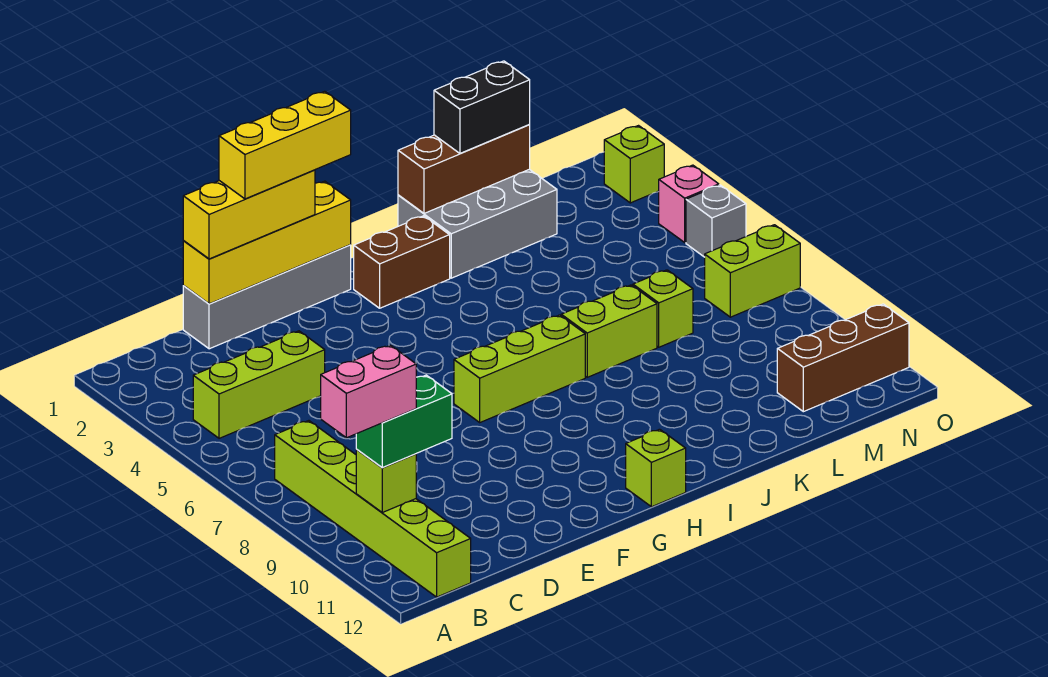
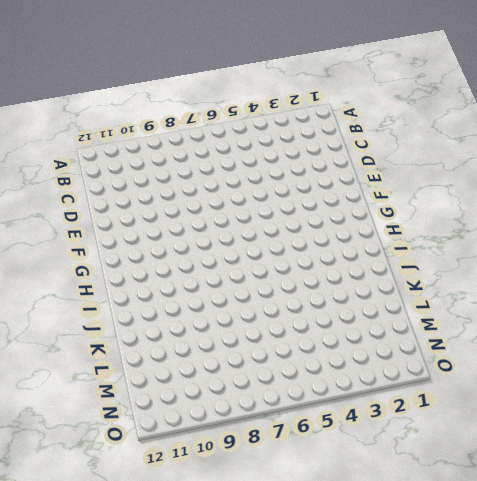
none -> lime 1x3 brick [193,331,325,438]
none -> lime 1x6 brick [275,421,471,597]
none -> grey 1x4 brick [183,245,351,349]

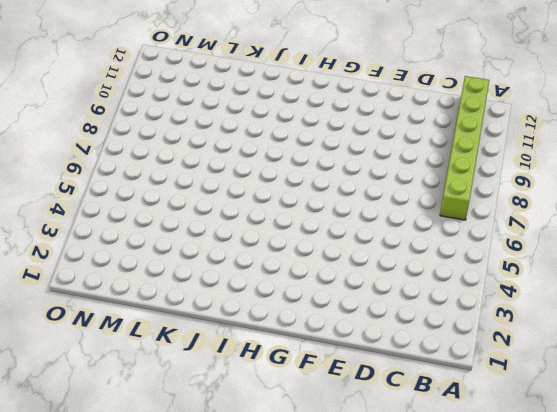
none -> lime 1x3 brick [193,331,325,438]
none -> grey 1x4 brick [183,245,351,349]
none -> lime 1x3 brick [454,315,585,422]

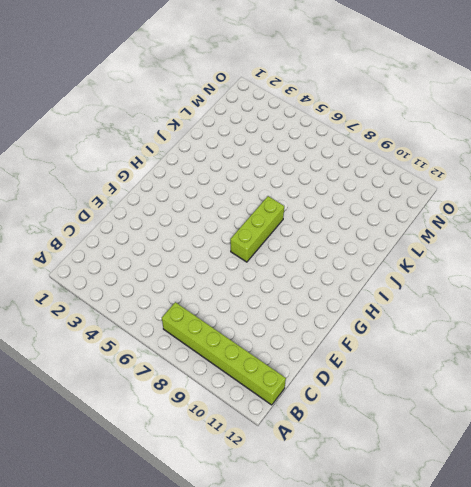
none -> lime 1x3 brick [193,331,325,438]
none -> grey 1x4 brick [183,245,351,349]
none -> brown 1x2 brick [354,216,450,308]

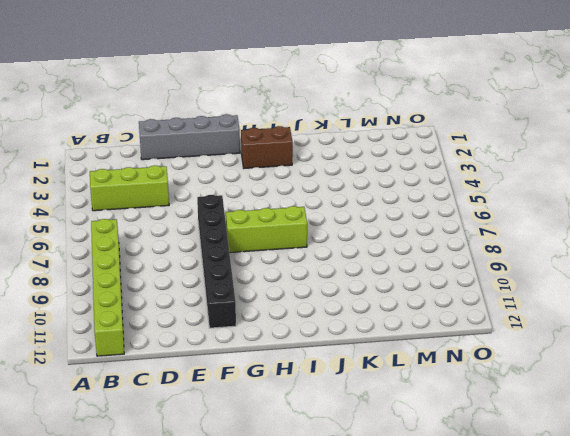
black 1x6 brick [197,195,236,328] -> none
none -> lime 1x1 brick [626,429,686,507]
none -> grey 2x3 brick [398,169,557,278]
none -> lime 1x2 brick [561,285,657,377]

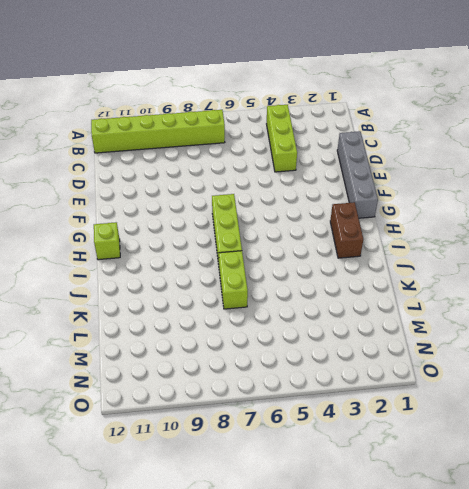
none -> grey 2x3 brick [398,169,557,278]
none -> lime 1x1 brick [633,270,693,347]
none -> brown 1x3 brick [777,304,909,412]

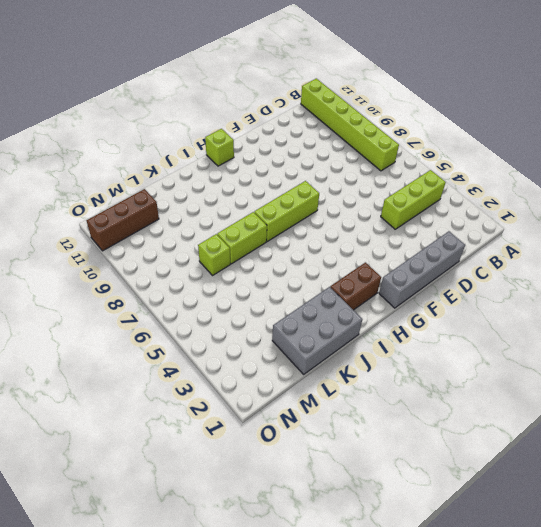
none -> lime 1x2 brick [705,225,800,317]
none -> lime 1x1 brick [604,126,664,203]
none -> pink 1x1 brick [658,165,719,242]

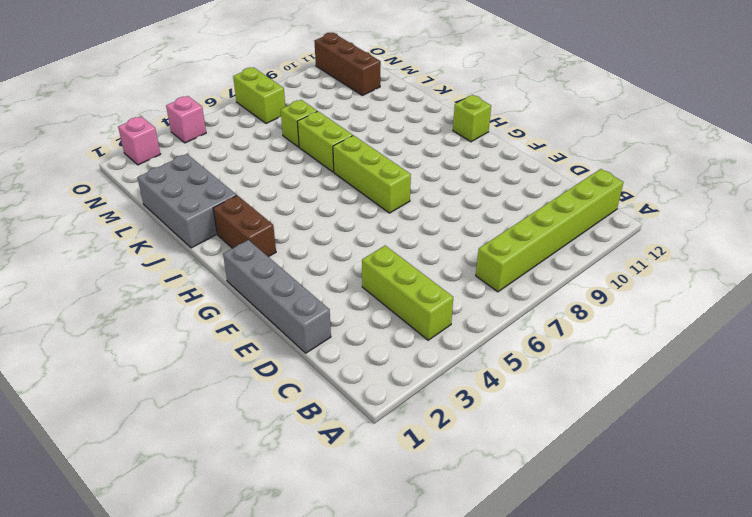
pink 1x1 brick [118,117,160,165] -> lime 1x1 brick [604,126,664,203]
none -> grey 1x1 brick [686,185,746,257]
none -> lime 1x1 brick [356,450,416,512]
none -> yellow 1x4 brick [183,181,351,304]

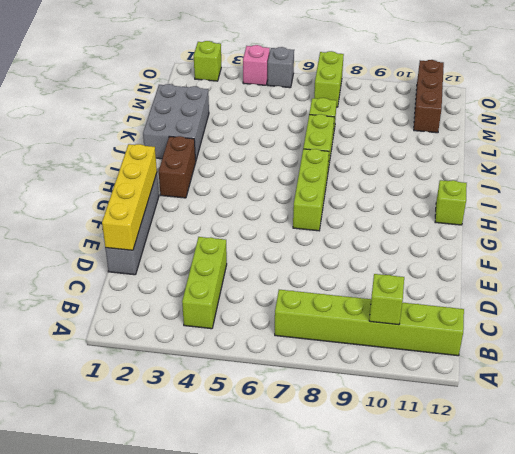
none -> brown 1x3 brick [398,125,530,213]
none -> green 1x2 brick [356,375,452,468]
none -> yellow 1x3 brick [183,170,315,259]

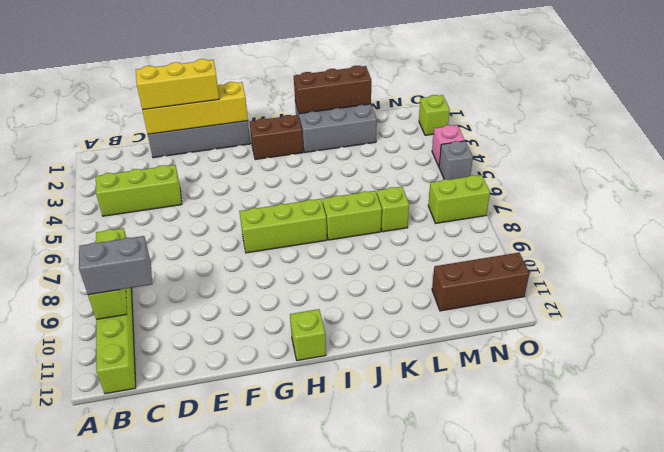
grey 1x2 brick [79,236,152,295] -> green 1x2 brick [356,375,452,468]
none -> black 1x2 brick [434,61,530,154]
none -> pink 1x2 brick [321,345,416,438]
none -> yellow 1x3 brick [219,91,351,199]

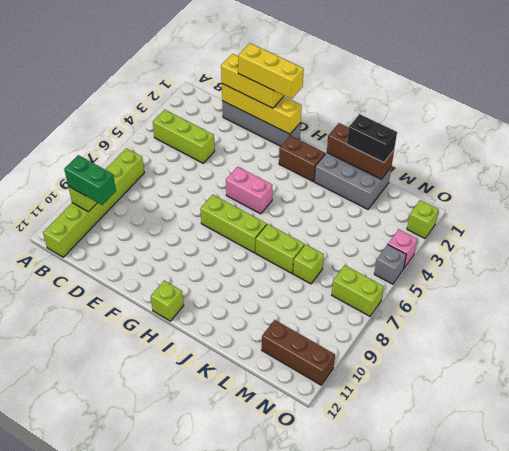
pink 1x2 brick [226,167,272,214] -> pink 1x2 brick moved to [321,345,416,438]

